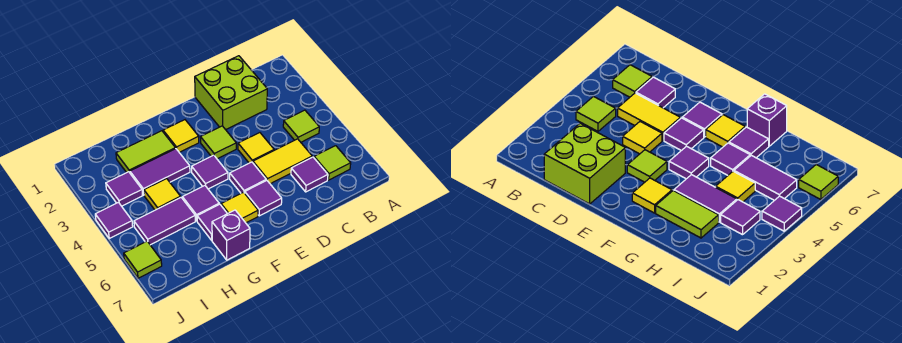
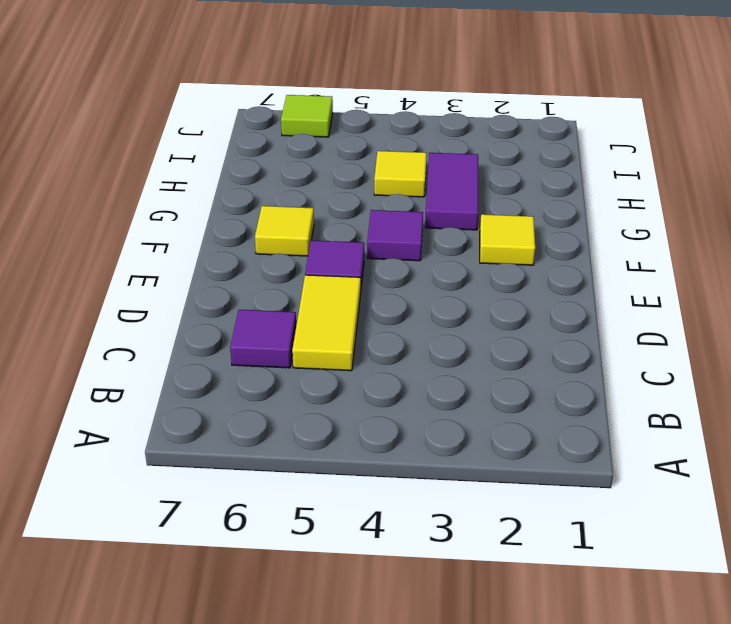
none -> lime 1x1 tile [283,110,319,142]
none -> lime 1x1 tile [314,146,351,180]
none -> lime 2x2 brick [195,56,267,130]

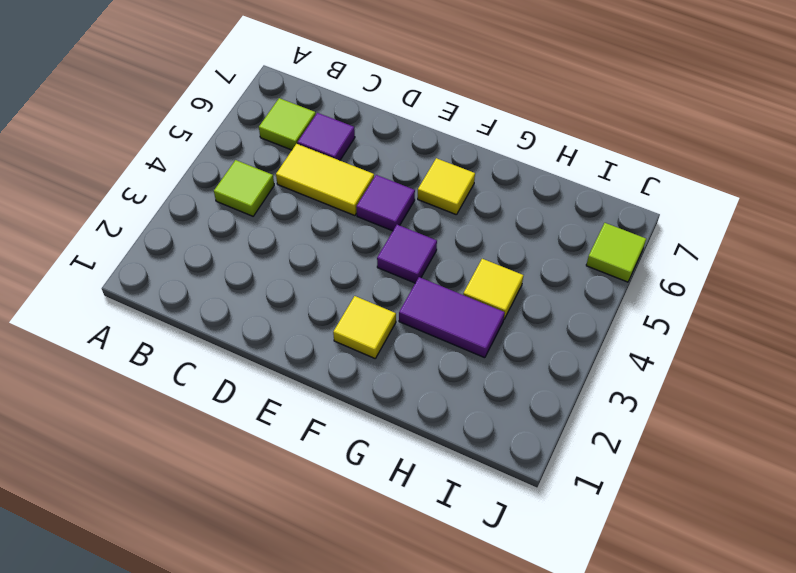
none -> lime 2x2 brick [195,56,267,130]
none -> yellow 1x1 tile [238,133,274,163]
none -> lime 1x1 tile [201,126,236,159]

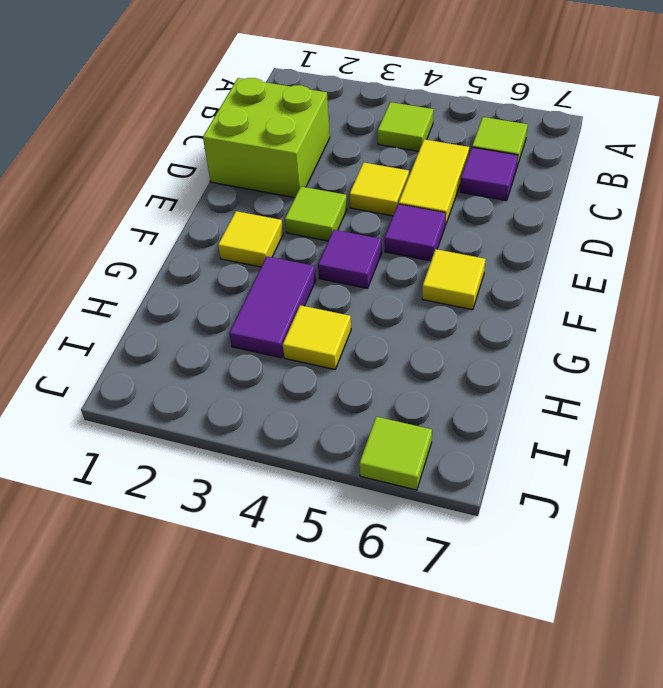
none -> purple 1x1 tile [245,180,282,216]
none -> lime 1x2 tile [116,131,175,173]
none -> purple 1x1 tile [182,186,219,221]

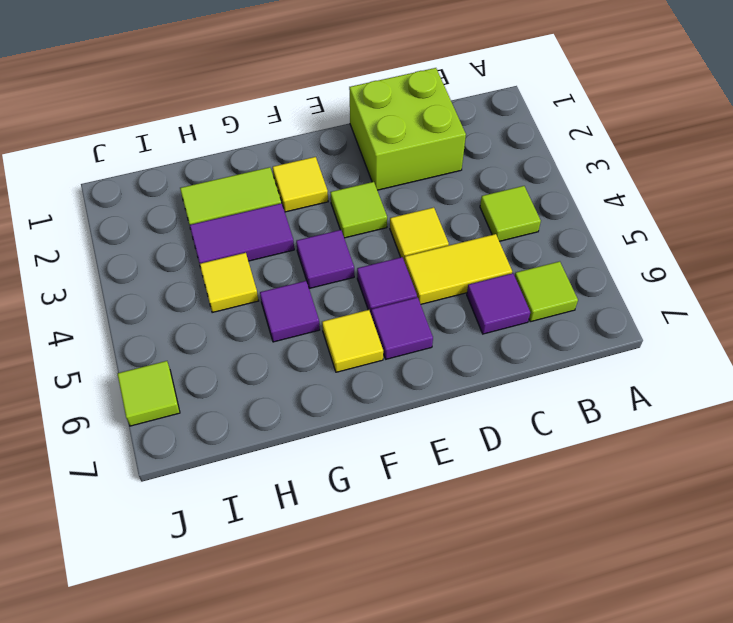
none -> purple 1x1 tile [197,204,227,240]
none -> purple 1x1 brick [212,210,250,260]
none -> purple 1x2 tile [134,198,195,245]

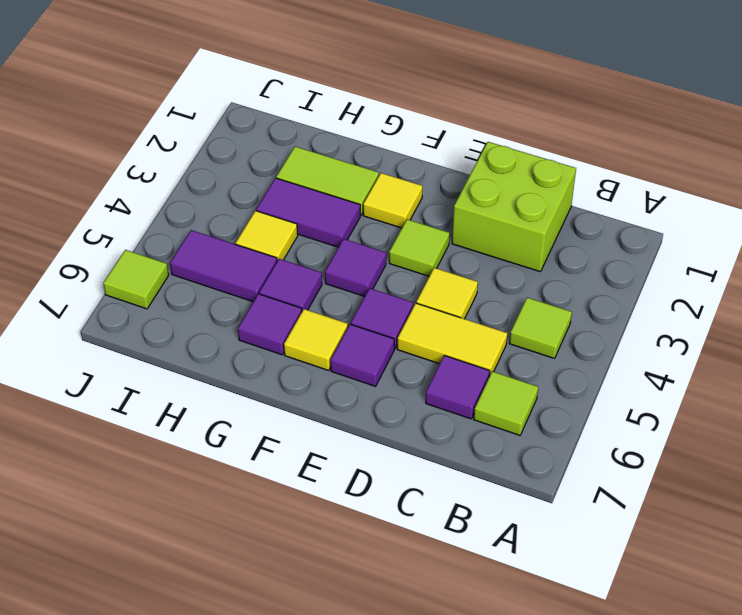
none -> purple 1x1 brick [212,210,250,260]
none -> purple 1x1 tile [106,172,143,206]
none -> purple 1x1 tile [95,202,133,238]

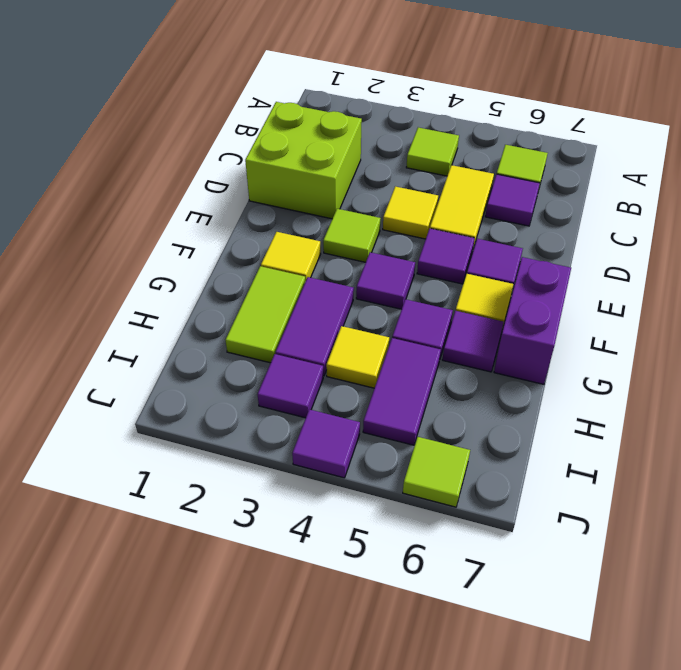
purple 1x2 brick [494,257,571,384] -> purple 1x1 brick [212,210,250,260]

